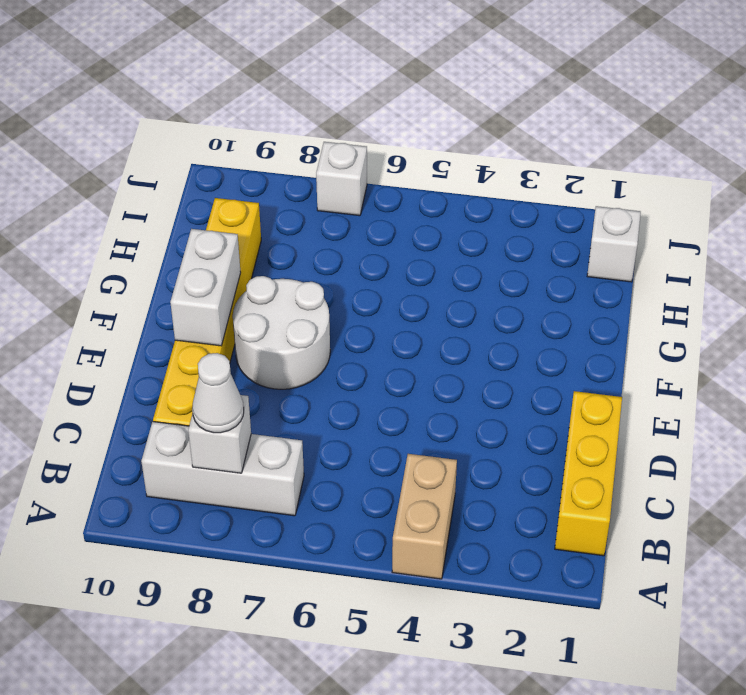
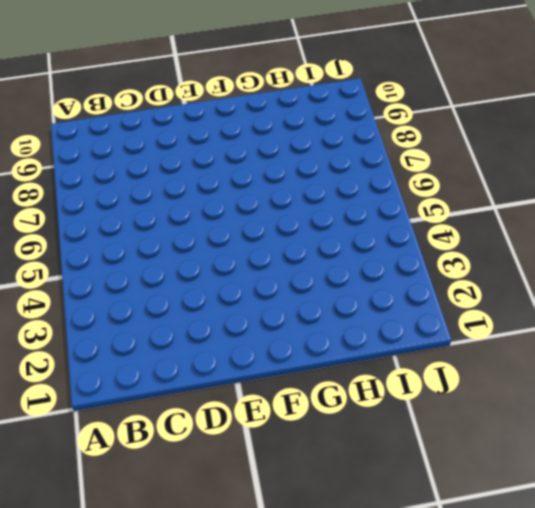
none -> tan 1x2 brick [392,454,457,579]
none -> yellow 1x3 brick [555,391,622,556]

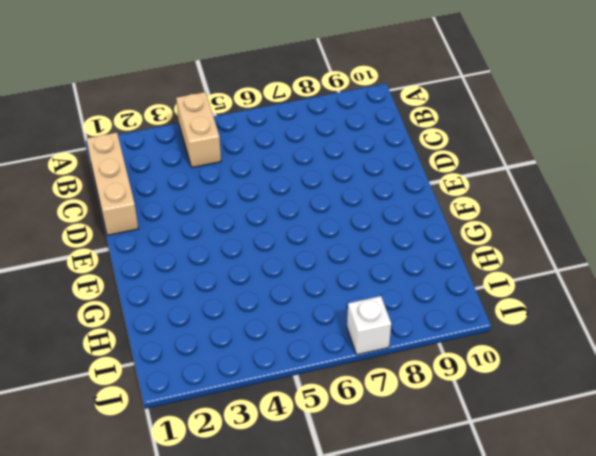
tan 1x3 brick [86,133,138,235] -> yellow 1x3 brick [555,391,622,556]
none -> white 1x3 brick [141,422,304,516]
none -> yellow 1x6 brick [153,198,261,426]

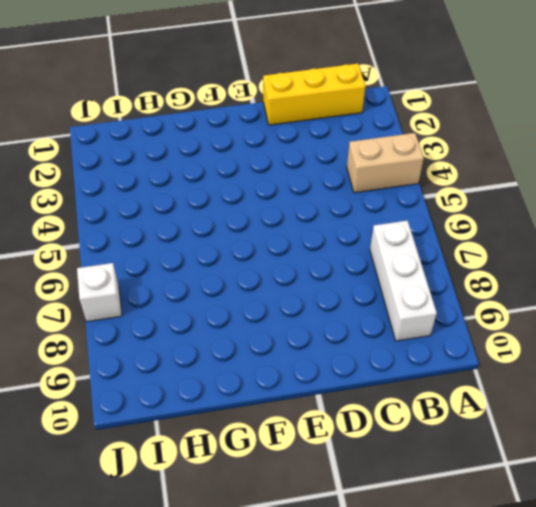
none -> yellow 1x6 brick [153,198,261,426]
none -> white 2x2 round brick [233,276,330,389]

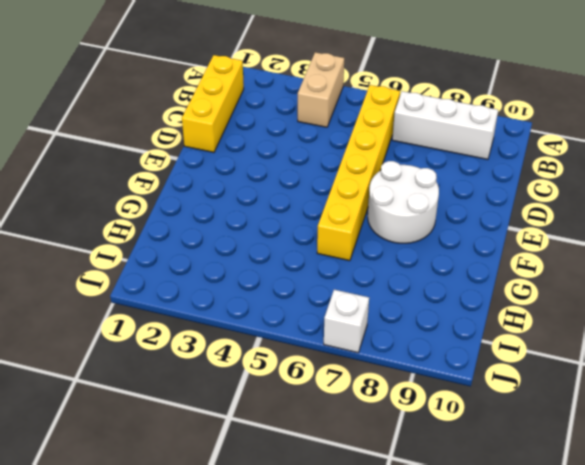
yellow 1x6 brick [317,85,400,261] -> yellow 1x6 brick moved to [153,198,261,426]
none -> white 1x1 brick [587,206,641,282]
none -> white 1x1 brick [188,395,251,473]

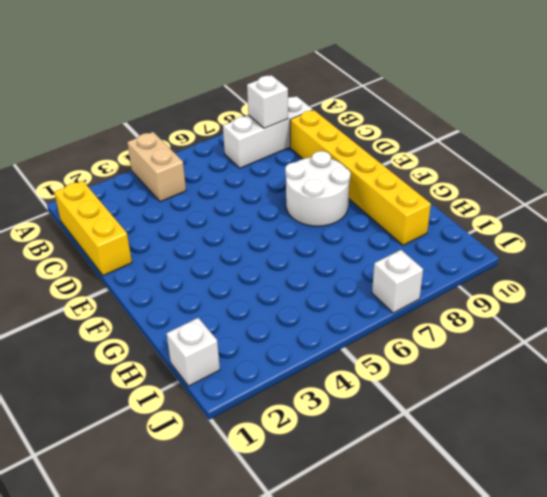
none -> white 1x2 brick [170,229,241,346]
none -> white 1x1 cone [192,353,244,433]

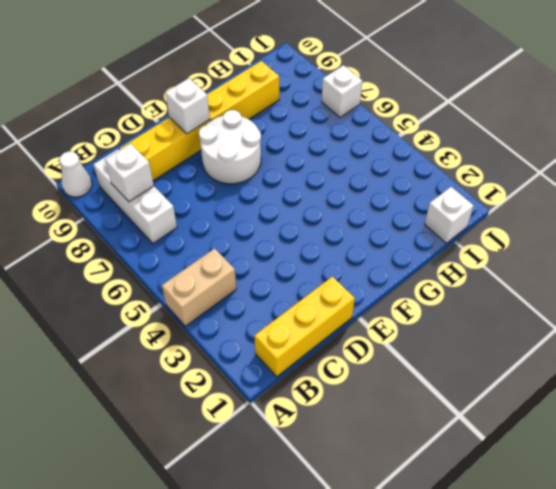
white 1x1 cone [59,151,92,197] -> white 1x1 cone moved to [192,353,244,433]
white 1x1 brick [165,78,210,134] -> white 1x2 brick [170,229,241,346]

